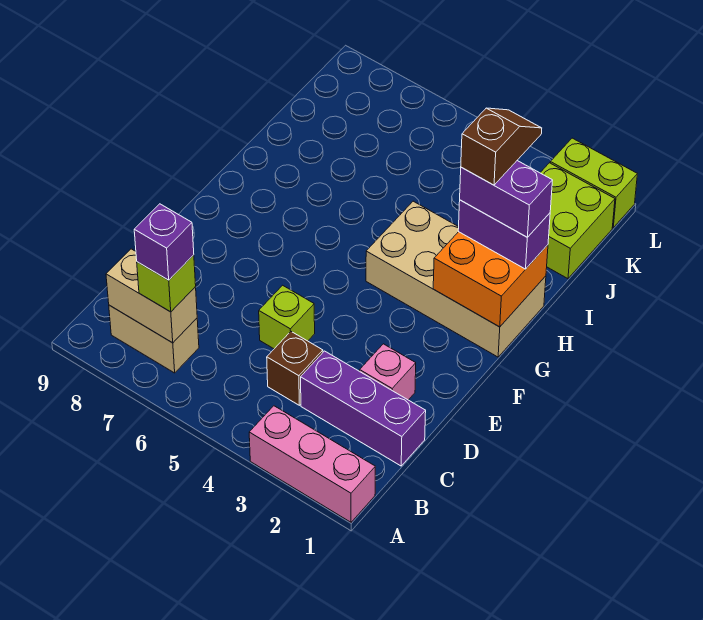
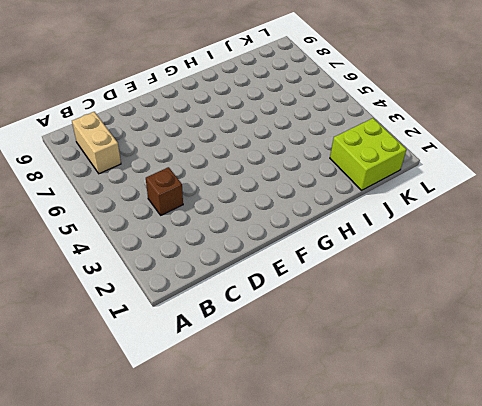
none -> pink 1x3 brick [249,406,375,522]
none -> purple 1x3 brick [301,351,426,466]
none -> pink 1x1 brick [360,344,416,400]

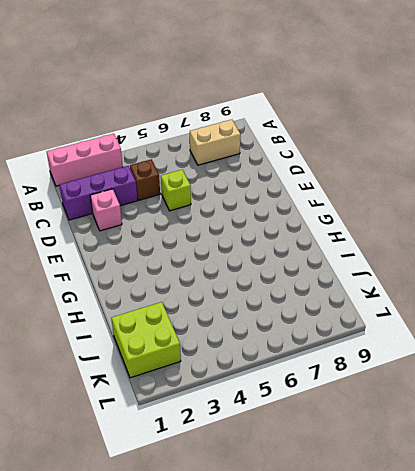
none -> tan 2x4 brick [366,201,546,357]
none -> lime 1x2 brick [550,138,637,228]
none -> tan 1x2 brick [106,249,197,343]

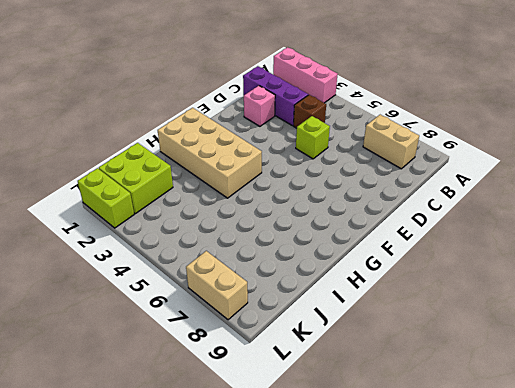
tan 1x2 brick [186,251,248,320] -> tan 1x2 brick moved to [106,249,197,343]
none -> orange 2x2 brick [433,232,548,327]
none -> lime 1x1 brick [137,255,196,312]
none -> purple 1x2 brick [458,200,550,269]

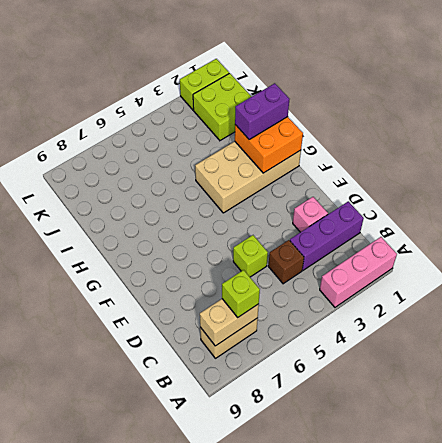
none -> purple 1x1 brick [134,204,194,280]
none -> purple 1x2 brick [460,161,553,237]
none -> brown 1x2 slope [461,108,542,185]

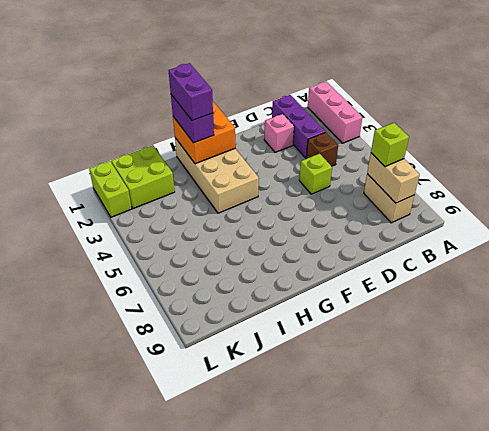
none -> purple 1x1 brick [134,204,194,280]
none -> brown 1x2 slope [461,108,542,185]

